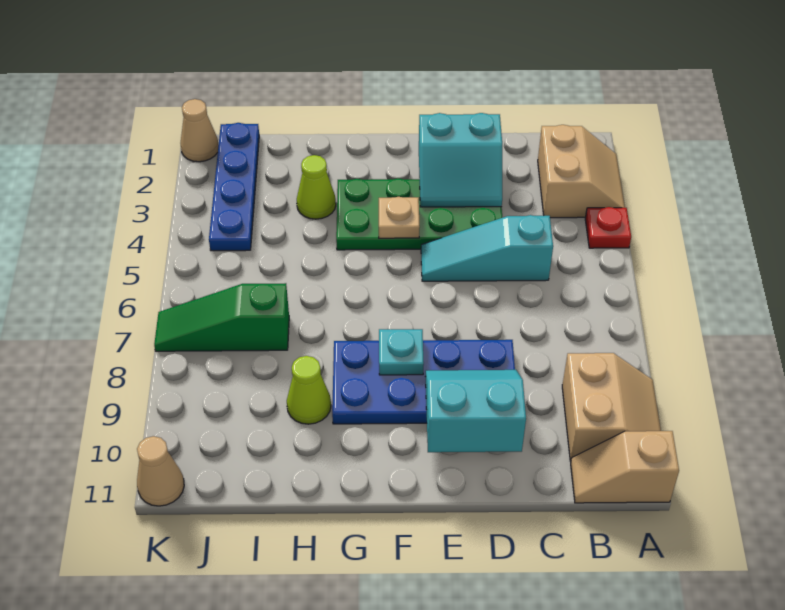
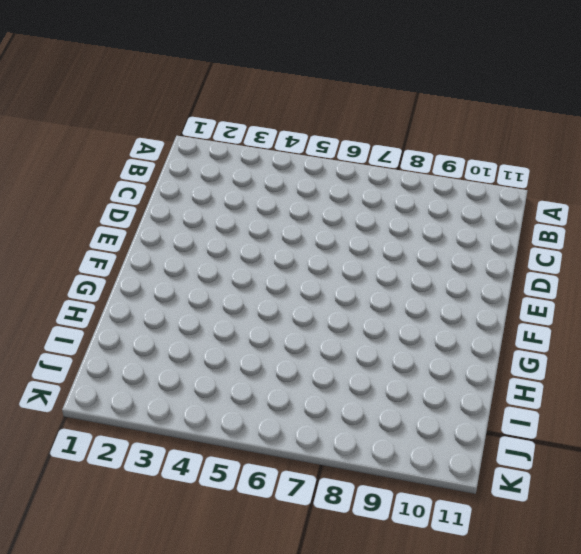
none -> tan 2x2 slope [538,125,625,218]
none -> red 1x1 plate [585,207,631,248]
none -> tan 2x2 slope [562,353,661,461]

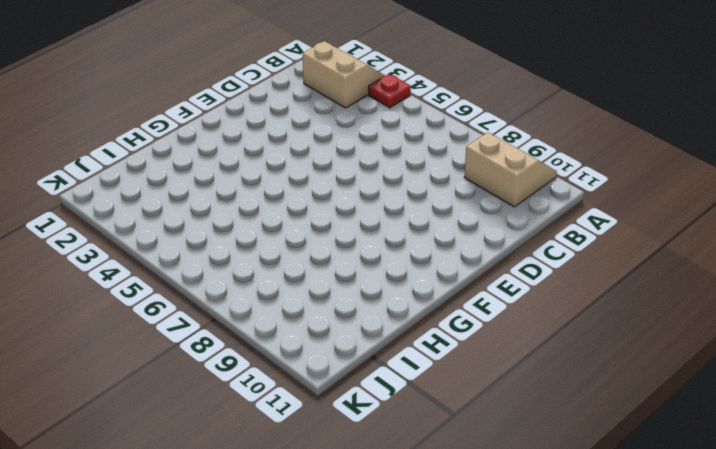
none -> tan 1x2 slope [571,431,679,503]
none -> cyan 1x3 slope [421,215,553,281]
none -> green 2x4 plate [336,178,502,250]

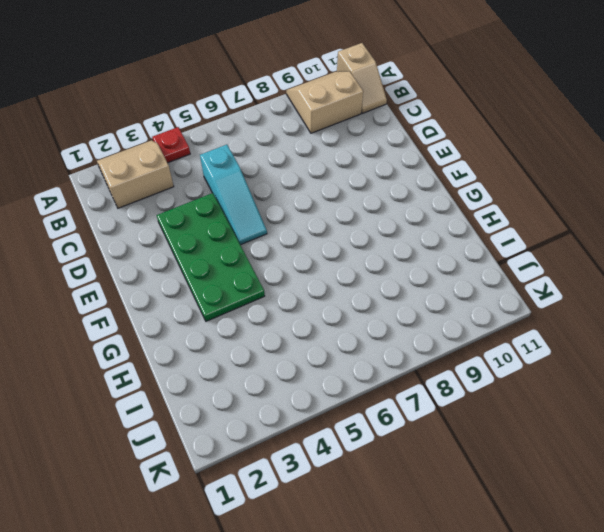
none -> blue 2x4 plate [332,340,515,424]
none -> lime 1x1 cone [297,155,336,219]
none -> lime 1x1 cone [287,356,331,424]

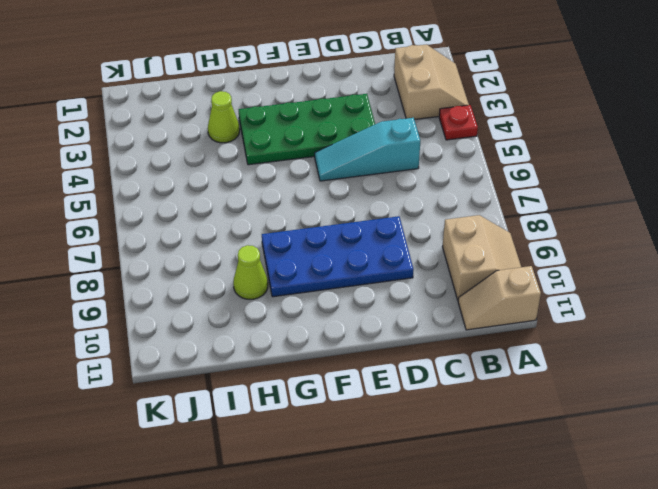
none -> green 1x3 slope [154,283,289,351]
none -> blue 1x4 plate [209,123,259,251]
none -> tan 1x1 cone [181,99,219,162]

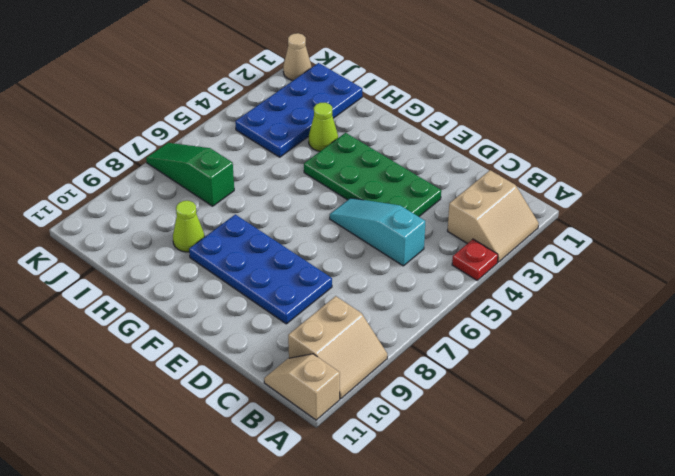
blue 2x4 plate [235,63,362,157] -> blue 1x4 plate [209,123,259,251]
none -> tan 1x1 cone [137,436,184,506]
none -> cyan 2x2 slope [419,113,502,207]
none -> cyan 2x2 slope [426,370,526,452]

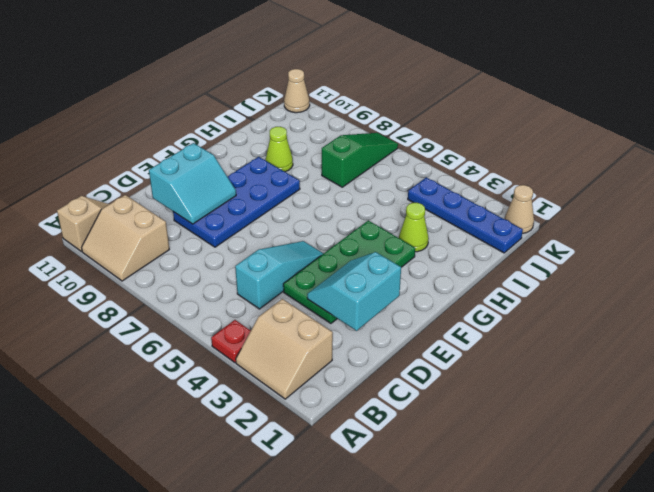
none -> tan 1x1 plate [379,197,420,238]
none -> cyan 1x1 plate [379,329,424,375]

